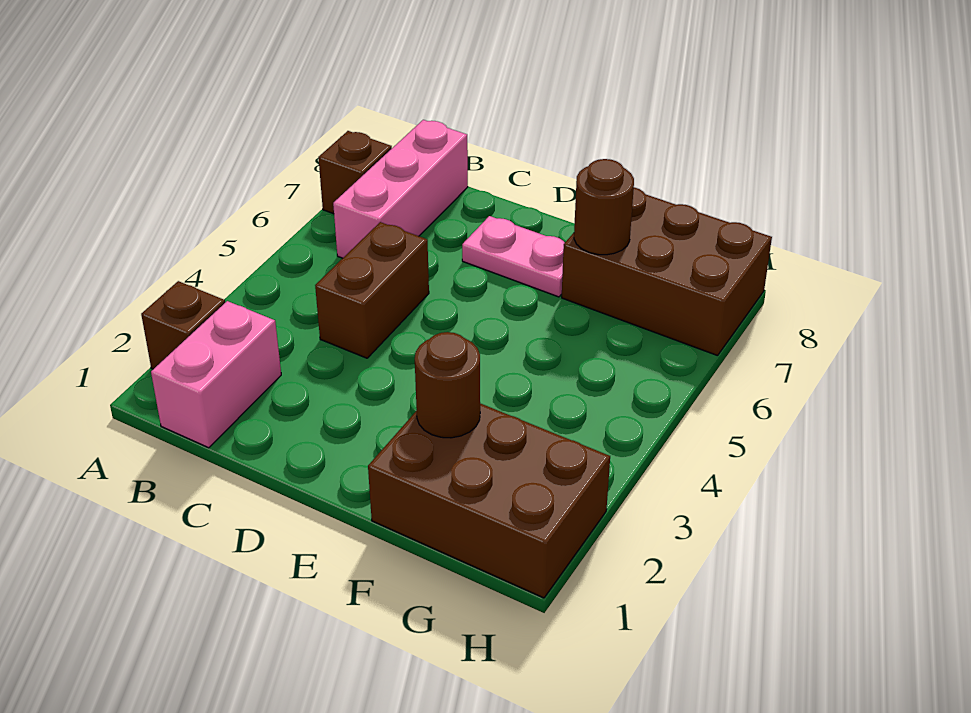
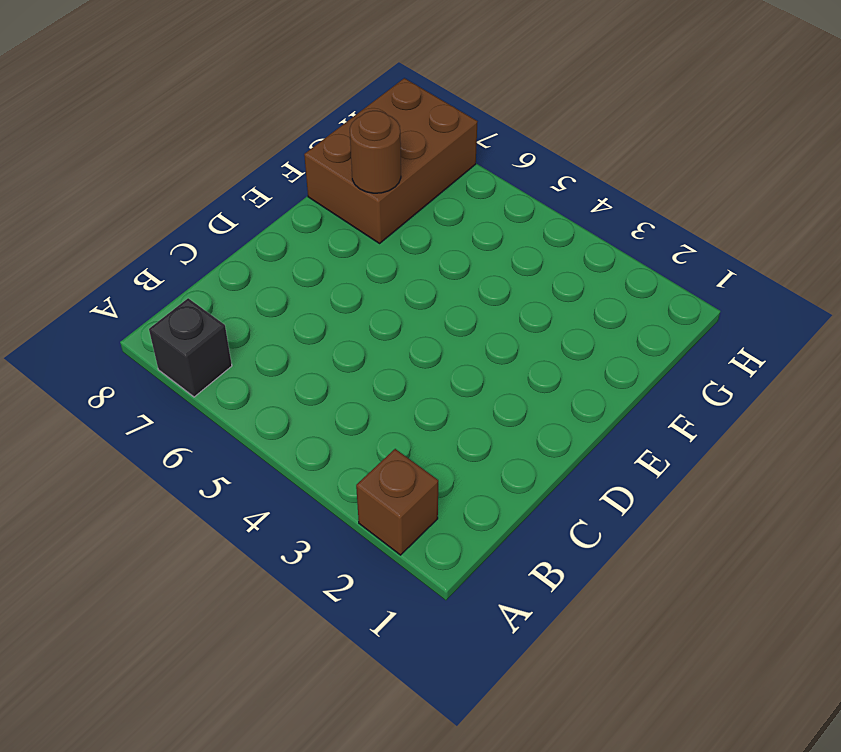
black 1x1 brick [149,298,232,397] -> brown 1x1 brick [318,131,392,214]
none -> pink 1x2 brick [151,301,281,448]
none -> pink 1x3 brick [333,120,468,258]

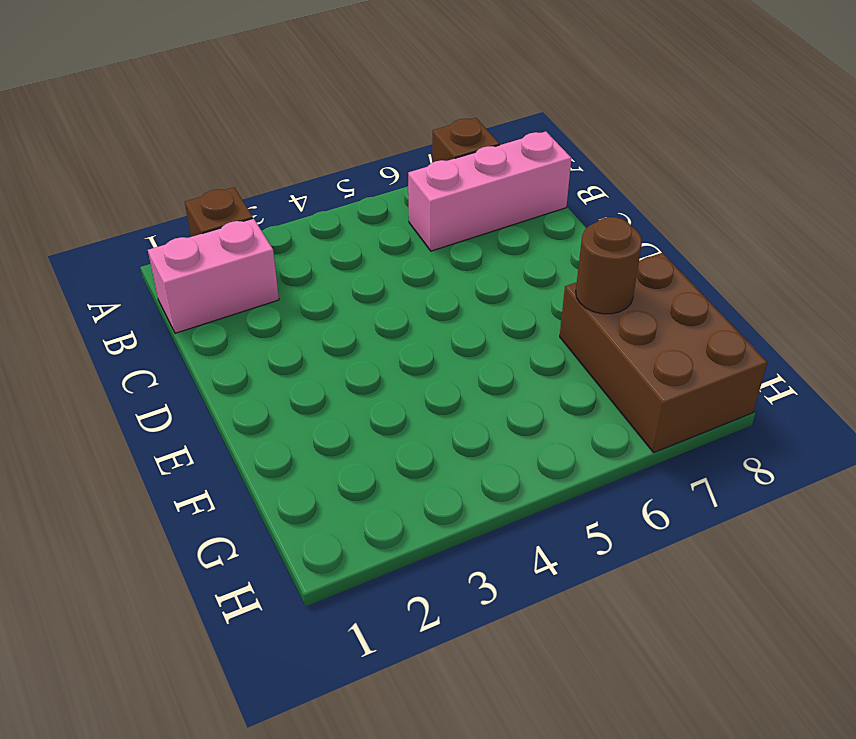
none -> brown 1x2 brick [315,222,429,358]
none -> pink 1x2 plate [462,216,565,297]

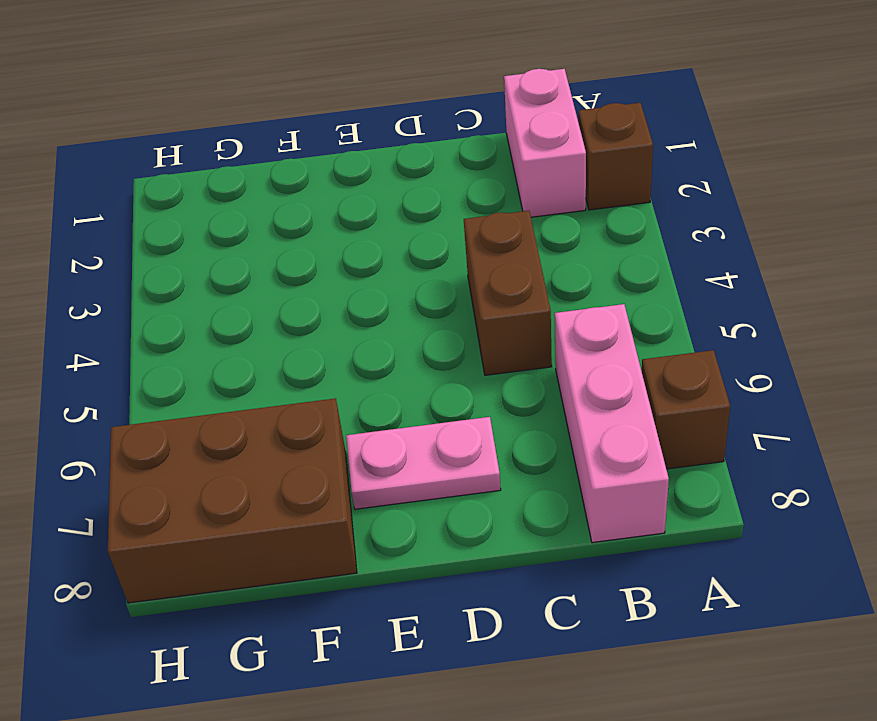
none -> brown 2x3 brick [368,403,610,598]
none -> brown 1x1 round brick [415,332,480,438]

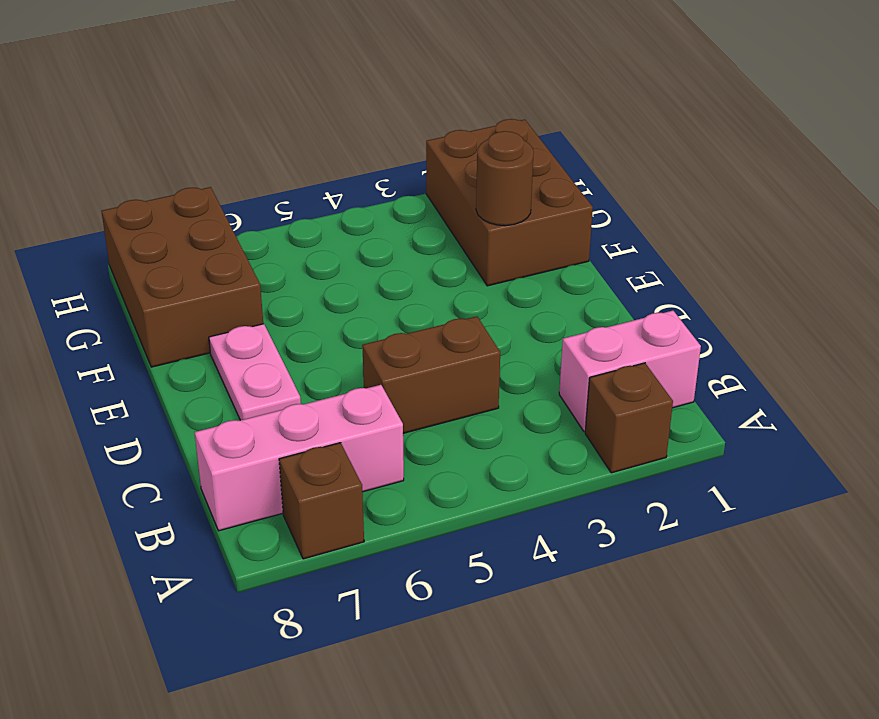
none -> brown 1x1 round brick [574,159,634,255]

